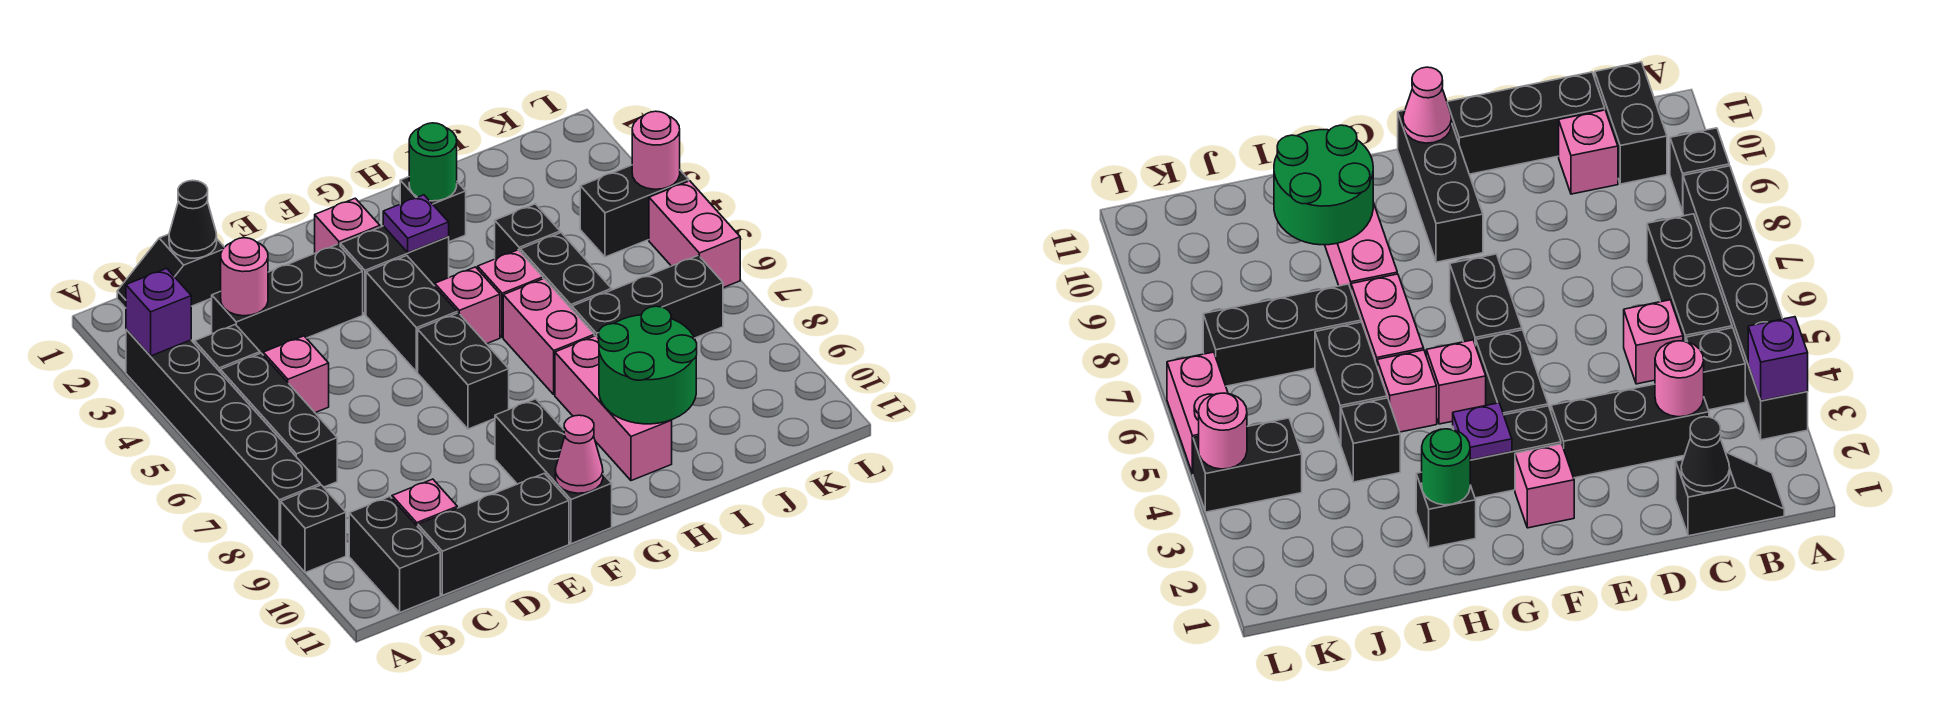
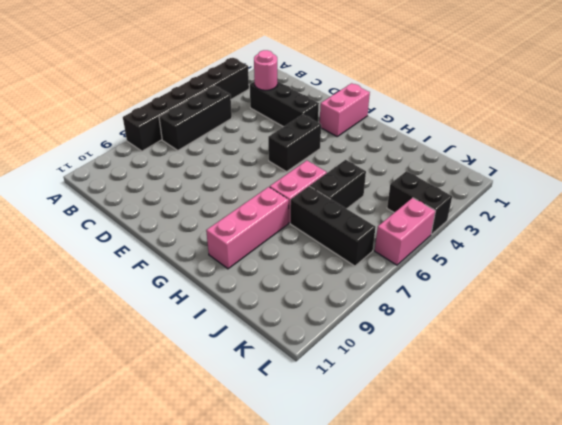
pink 1x2 brick [320,83,370,136] -> pink 1x1 brick [315,198,380,253]
none -> black 1x1 brick [281,485,346,573]
none -> black 1x2 slope [117,234,224,308]
none -> black 1x1 brick [195,324,260,372]
none -> black 1x2 brick [349,497,440,612]

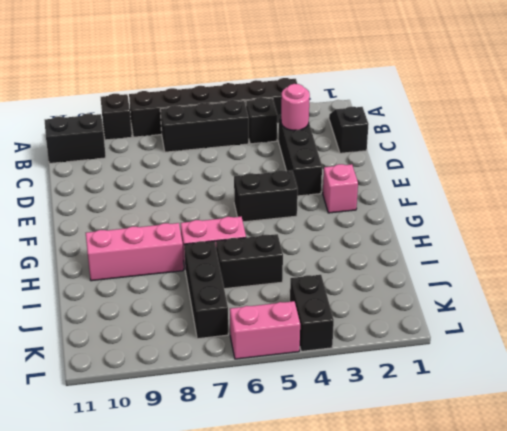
none -> pink 1x1 brick [263,336,329,413]
none -> pink 1x1 brick [392,479,457,527]
none -> black 1x3 brick [418,473,569,595]
none -> black 1x2 brick [340,226,449,314]

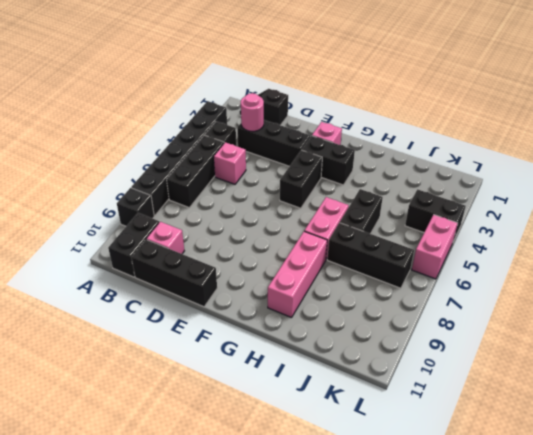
none -> black 1x2 brick [418,313,509,429]
none -> black 1x3 brick [495,399,612,544]
none -> pink 1x1 brick [435,267,500,344]
none -> black 1x1 brick [400,177,466,242]

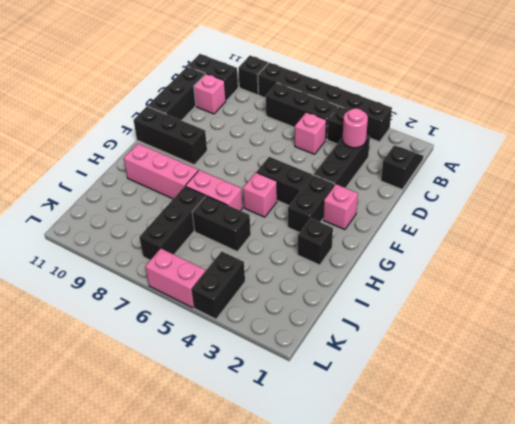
none -> black 1x2 brick [418,313,509,429]
none -> pink 1x1 brick [478,250,543,337]
none -> black 1x1 brick [495,204,560,259]
none -> purple 1x1 brick [126,268,191,356]

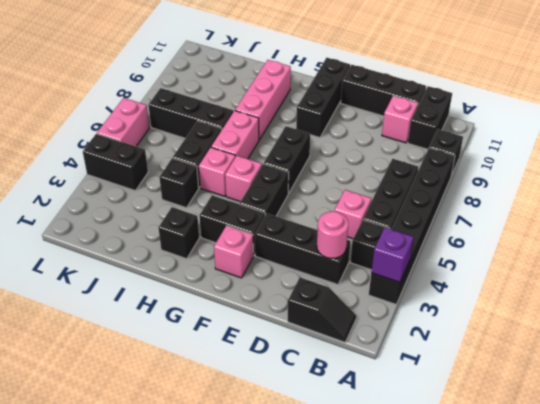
none -> black 1x1 cone [169,180,217,258]
none -> pink 1x1 cone [555,415,603,493]
none -> purple 1x1 plate [383,195,449,253]
none -> green 1x1 round brick [409,123,457,201]

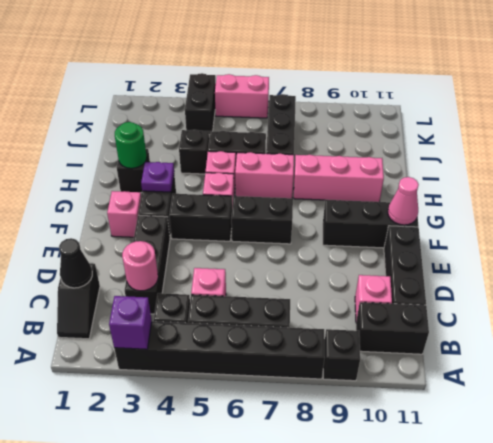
none -> green 2x2 round brick [599,306,697,424]
none -> pink 1x1 round brick [632,111,680,189]

